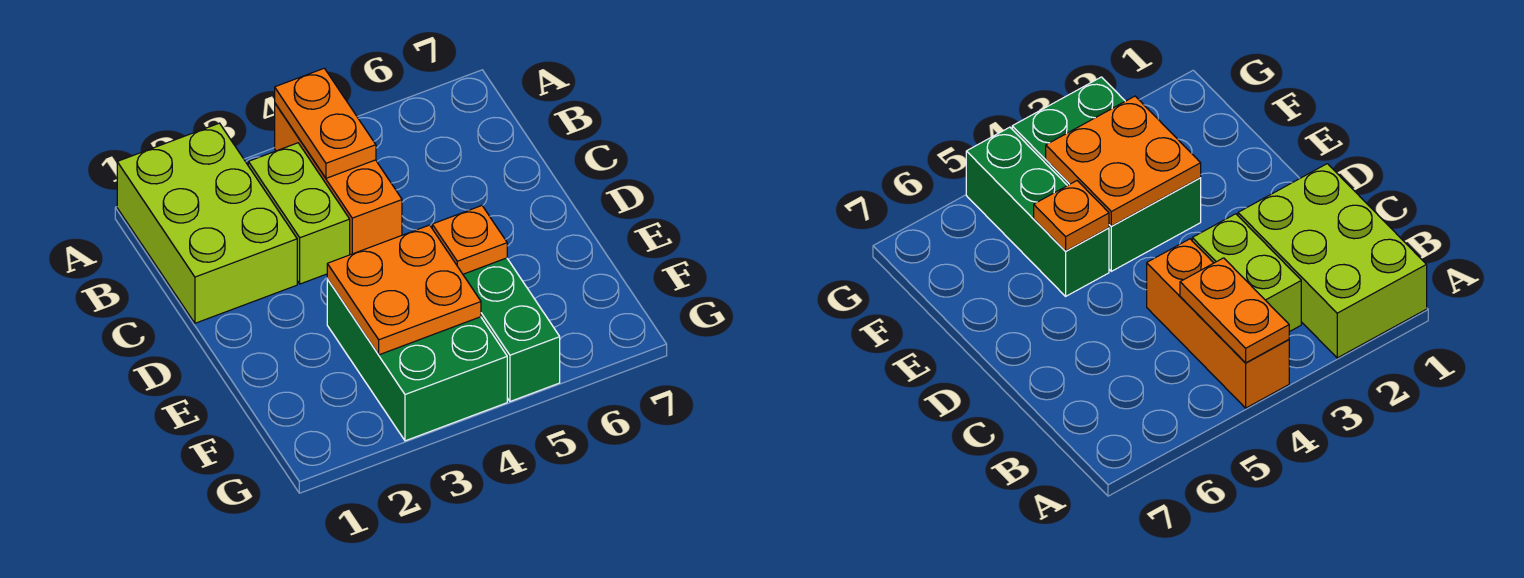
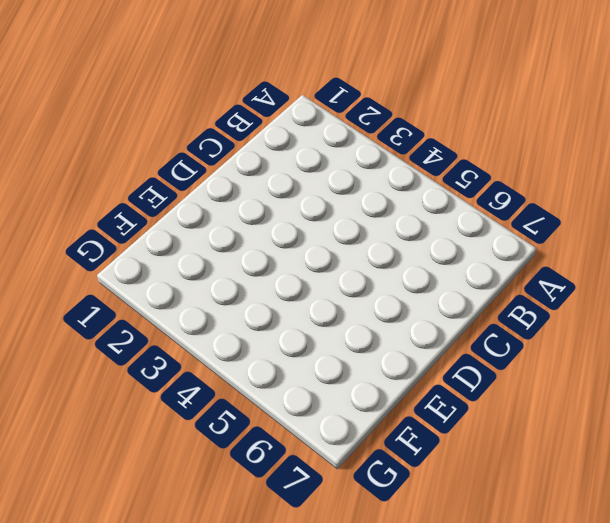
none -> lime 2x3 brick [117,123,297,323]
none -> orange 1x3 brick [275,104,402,255]

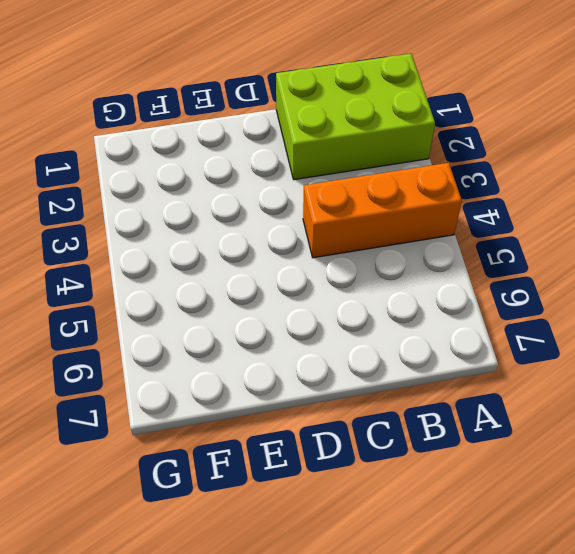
none -> lime 1x2 brick [248,143,350,284]
none -> green 2x3 brick [327,279,507,441]

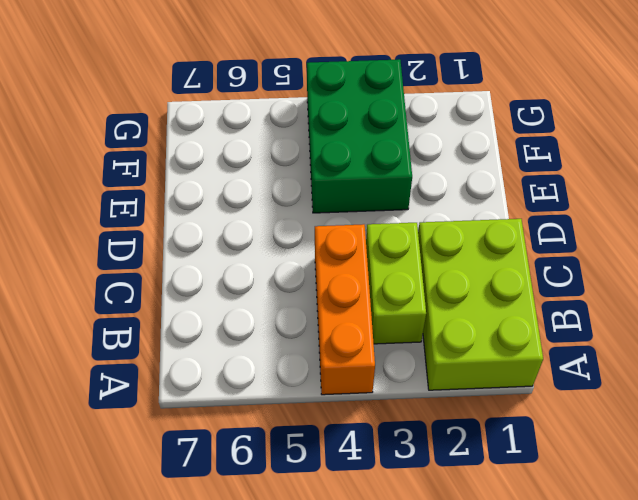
none -> green 1x3 brick [463,258,560,401]
none -> orange 1x2 plate [275,68,376,178]

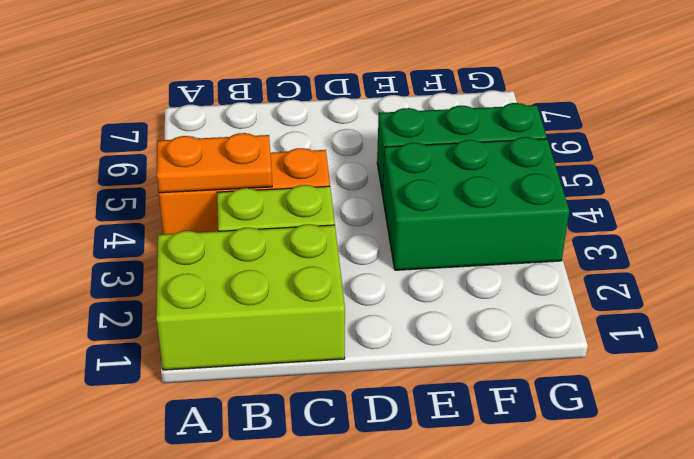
none -> orange 2x2 plate [327,225,481,355]
none -> orange 1x1 plate [432,206,507,274]

